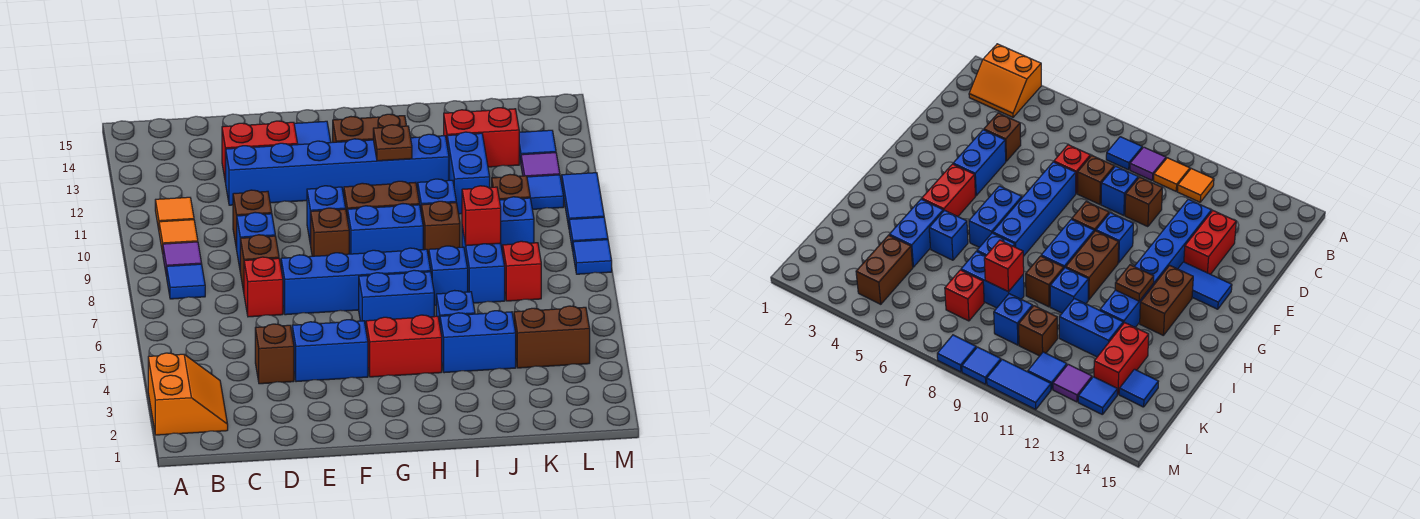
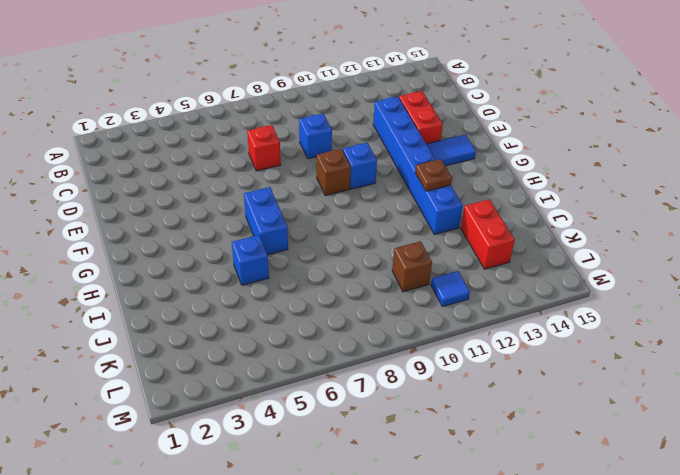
none -> orange 2x2 slope [148,353,228,435]
none -> blue 1x1 tile [167,264,205,299]
none -> purple 1x1 tile [163,242,202,276]
none -> orange 1x1 tile [159,220,198,253]

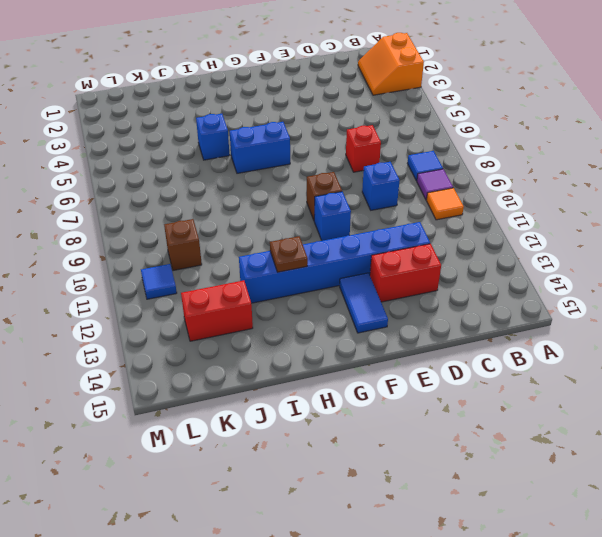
none -> orange 1x1 tile [155,197,194,229]
none -> brown 1x1 brick [255,324,294,384]
none -> brown 1x1 brick [240,235,279,292]
none -> brown 1x1 brick [233,190,272,249]

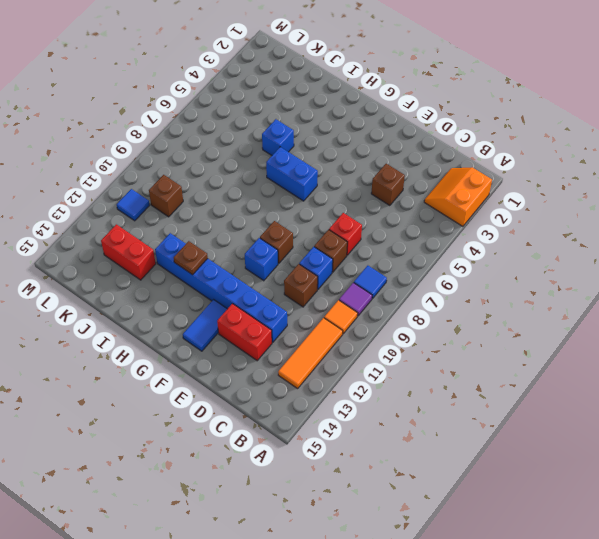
orange 1x3 tile [278,318,343,389] -> orange 1x1 tile [155,197,194,229]
none -> blue 1x2 brick [292,320,368,382]
none -> blue 1x4 brick [281,248,431,315]
none -> red 1x2 brick [366,315,442,377]
none -> blue 1x2 brick [348,204,423,254]

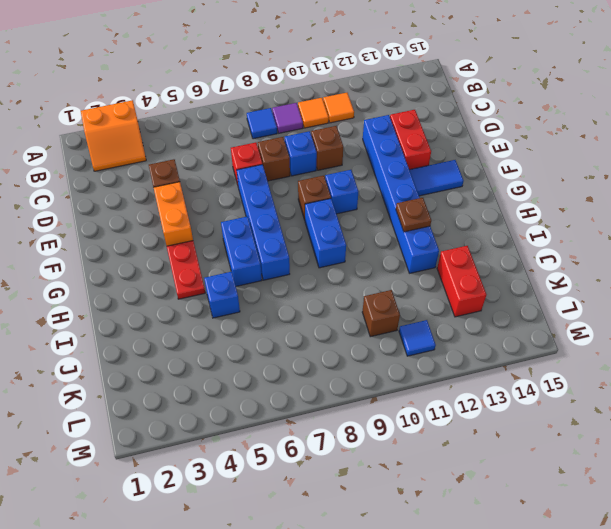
orange 1x2 brick [154,182,193,246] -> blue 1x2 brick [292,320,368,382]
red 1x2 plate [167,241,205,299] -> red 1x2 brick [366,315,442,377]
none -> brown 1x2 brick [344,181,419,219]
none -> brown 1x2 brick [333,114,406,142]
none -> blue 1x2 brick [440,311,516,373]
none -> blue 1x1 brick [429,246,468,306]

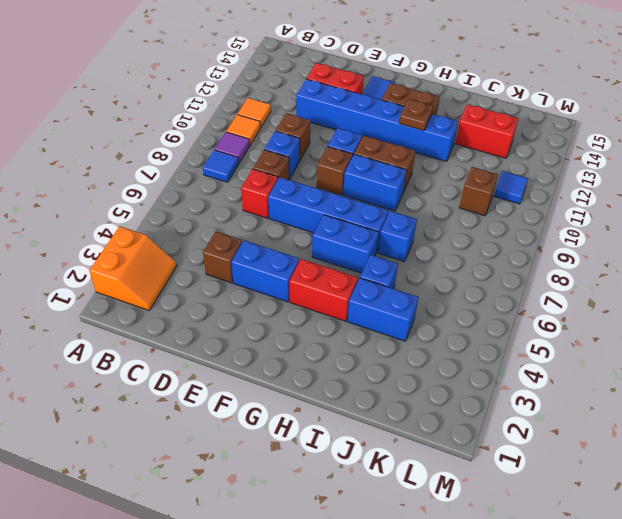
none -> brown 1x1 brick [421,201,460,258]
none -> blue 1x1 brick [418,179,456,210]
none -> blue 1x2 brick [462,227,505,303]
none -> blue 1x2 brick [447,132,490,214]

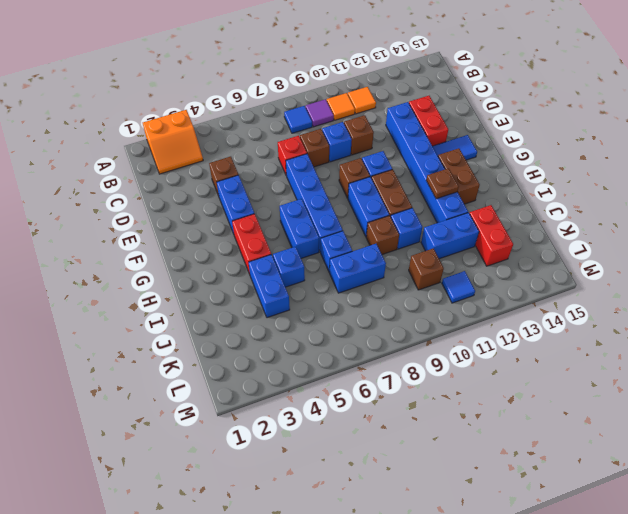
none -> brown 1x2 brick [514,306,590,368]
none -> red 1x1 brick [503,241,541,301]
none -> blue 1x1 brick [500,197,534,254]
none -> blue 1x1 tile [1119,369,1158,407]

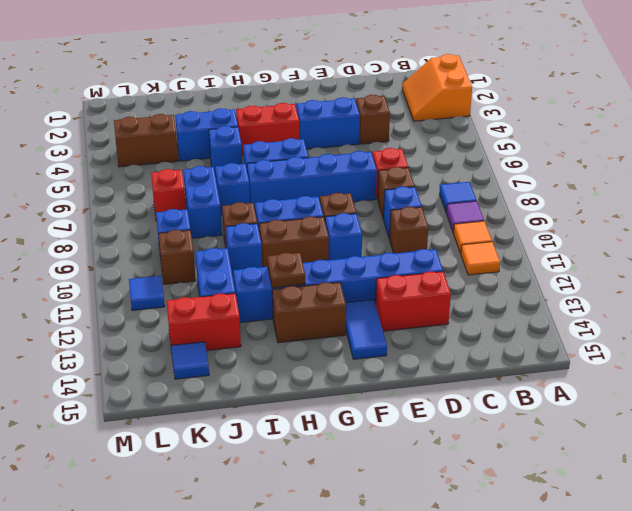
none -> purple 1x1 tile [521,153,560,177]
none -> blue 1x1 tile [519,130,556,162]
none -> blue 1x1 tile [573,240,612,274]
none -> blue 1x1 tile [569,217,608,250]

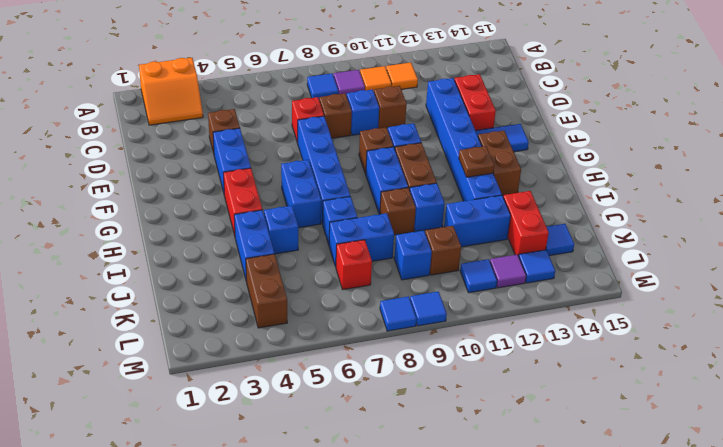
none -> blue 1x2 tile [562,173,604,227]
none -> red 1x1 brick [462,186,501,246]

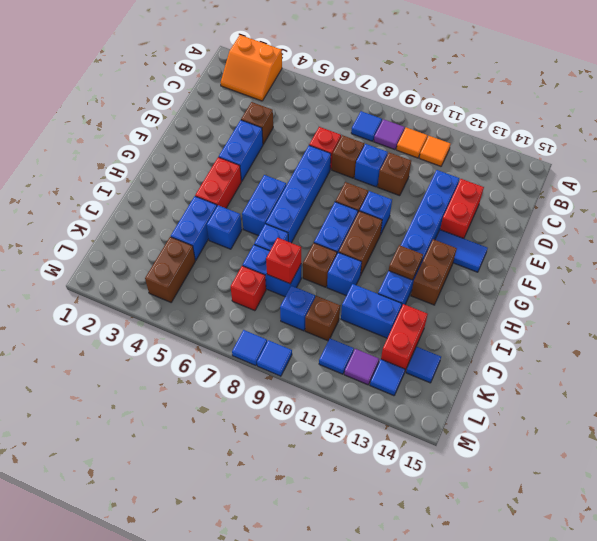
none -> blue 1x2 tile [562,173,604,227]

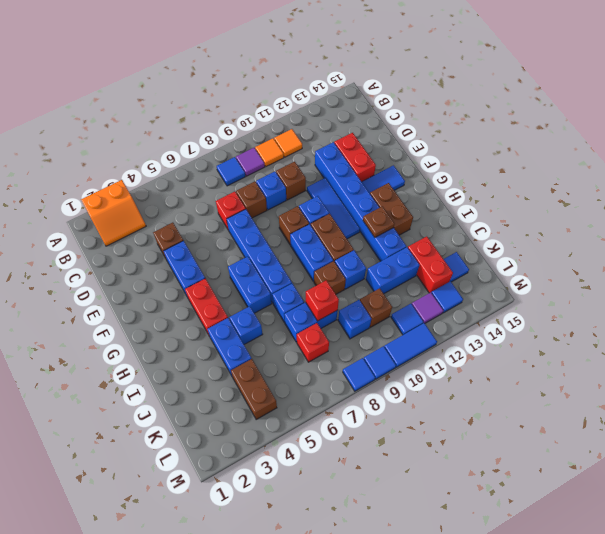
blue 1x3 tile [307,178,360,239] -> none

